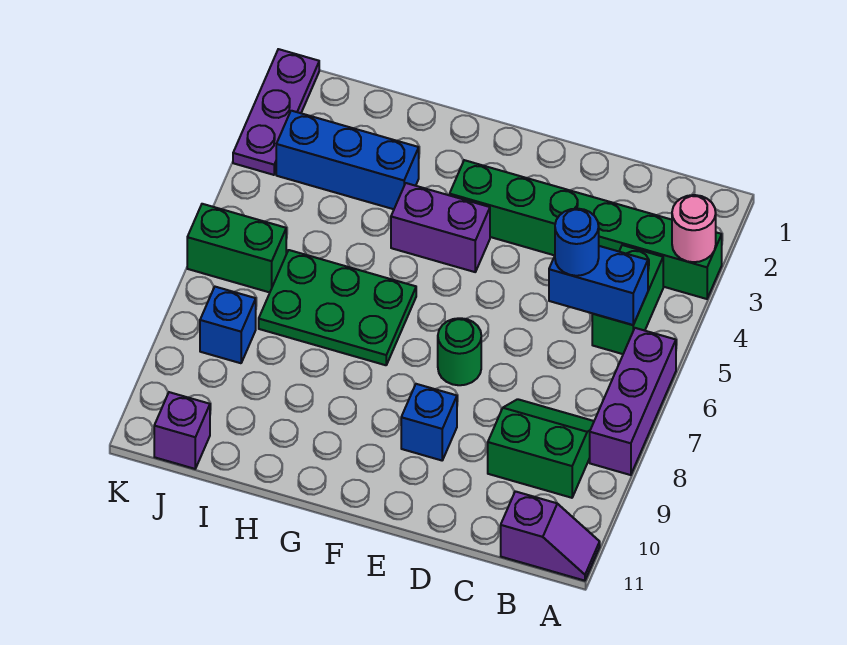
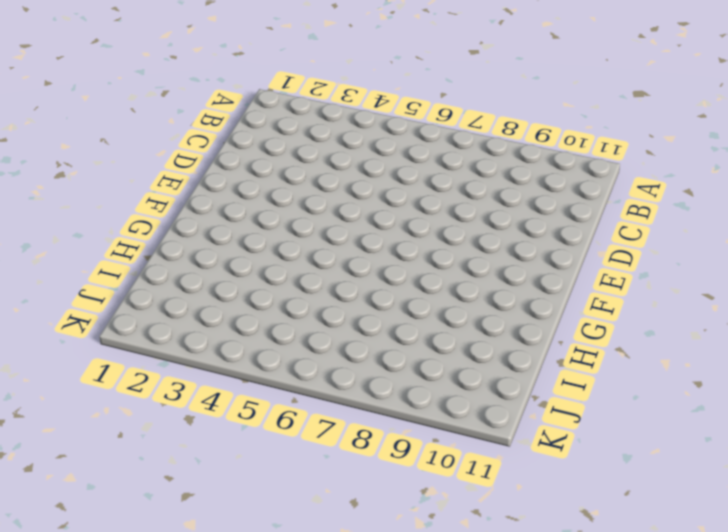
none -> green 1x6 brick [450,160,722,299]
none -> purple 1x3 brick [590,328,676,475]
none -> purple 1x2 slope [501,491,600,581]

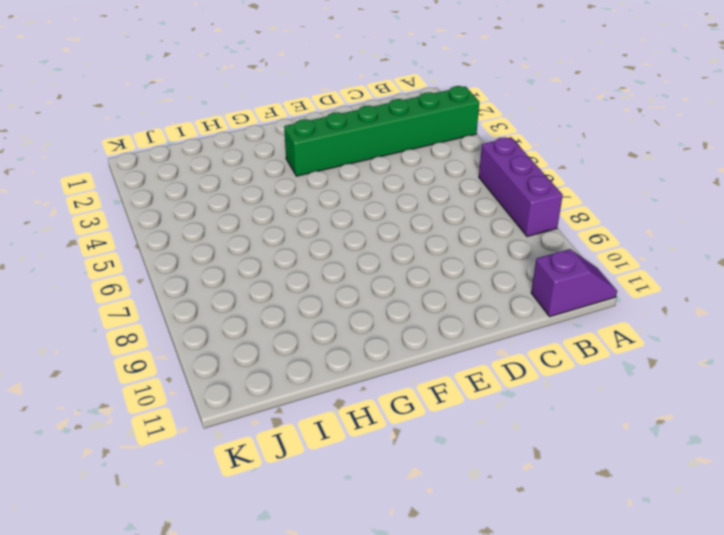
none -> green 1x2 brick [592,245,663,354]
none -> green 2x2 slope [488,399,594,498]
none -> green 1x1 round brick [438,318,481,385]

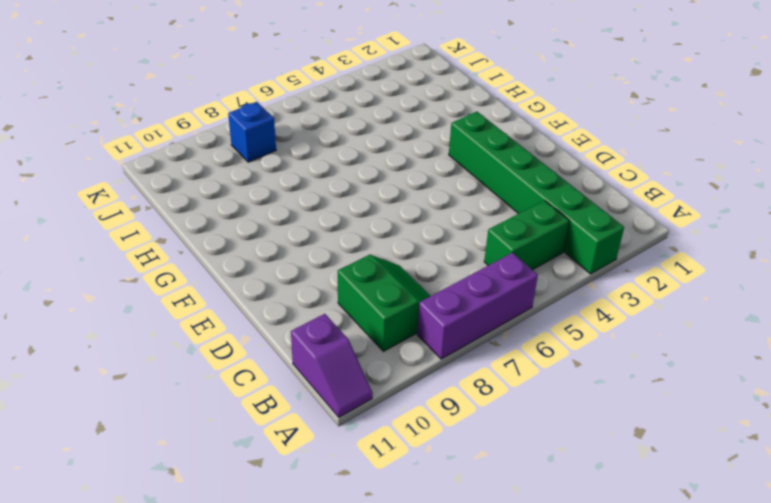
none -> green 1x1 round brick [438,318,481,385]
none -> blue 1x1 brick [401,384,457,460]
none -> purple 1x2 brick [391,183,490,272]

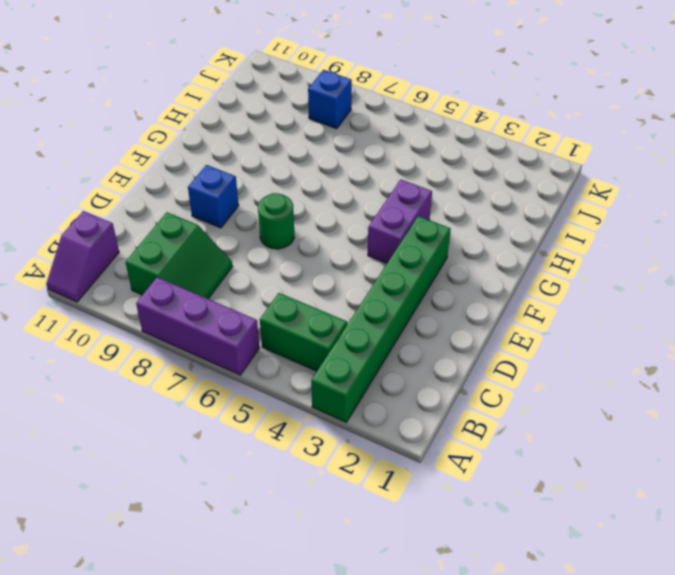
none -> green 2x3 plate [259,250,416,365]
none -> blue 1x3 brick [276,111,419,209]
none -> green 1x2 brick [187,204,286,292]

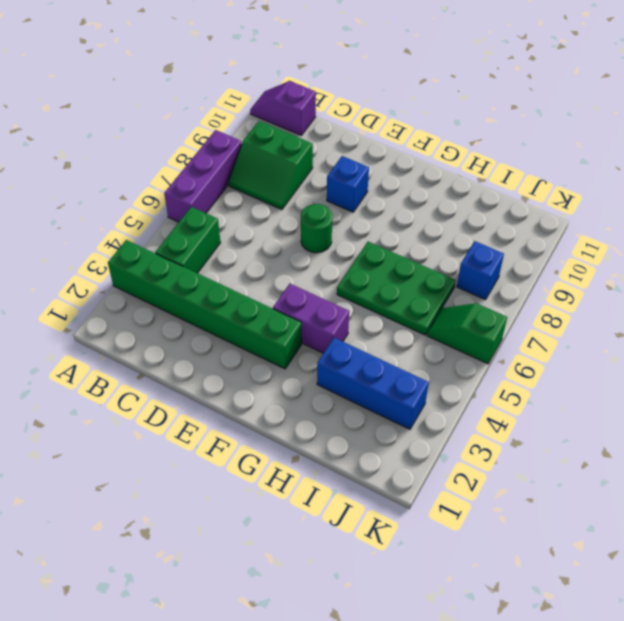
green 1x2 slope [427,303,507,364] -> green 1x2 brick [187,204,286,292]
none -> purple 1x1 brick [154,392,210,469]
none -> purple 1x3 plate [233,49,319,175]
none -> pink 1x1 round brick [672,195,716,262]

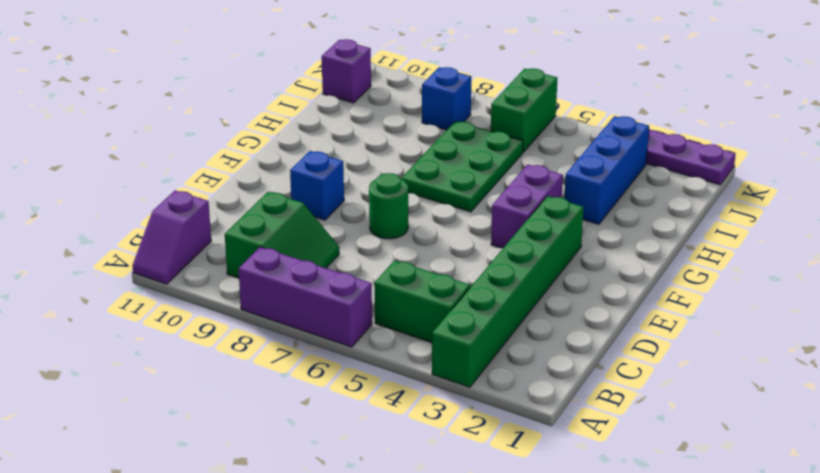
none -> pink 1x1 round brick [672,195,716,262]
none -> blue 1x2 brick [549,246,648,325]
none -> blue 1x1 round brick [555,209,599,276]

